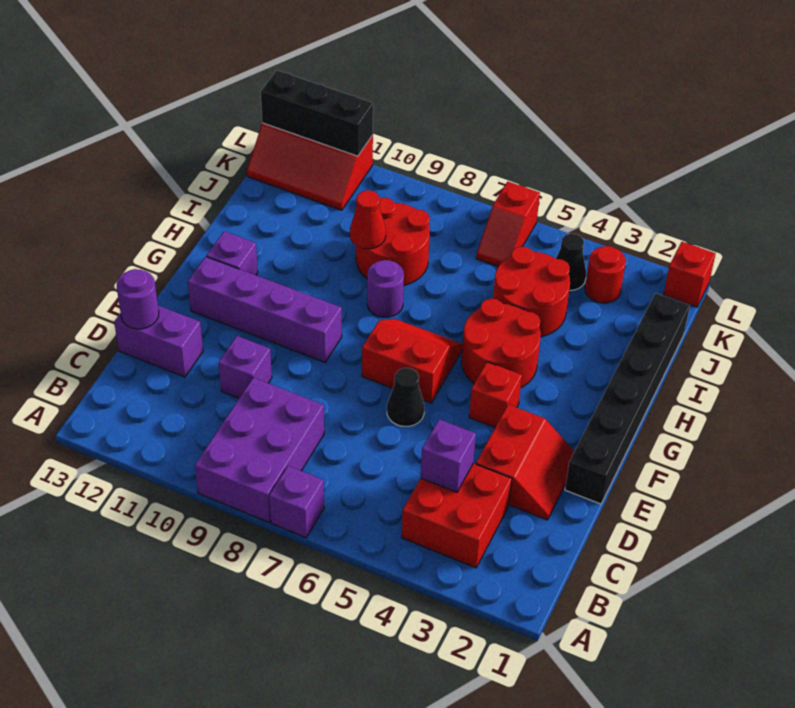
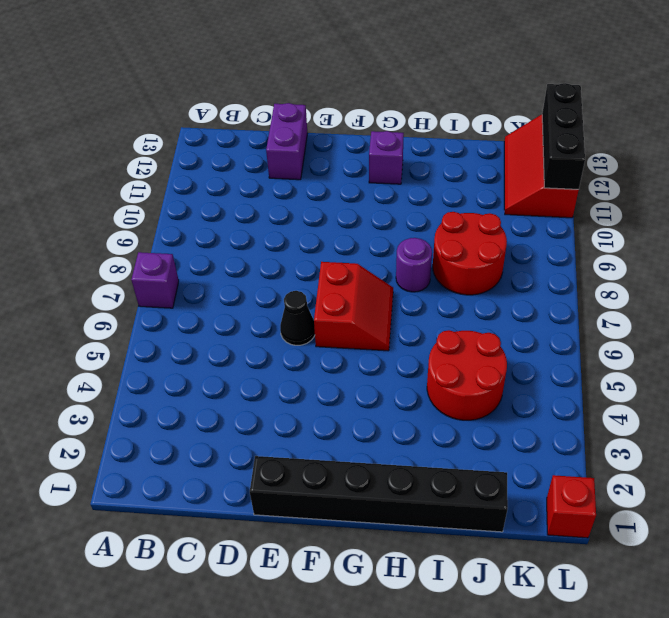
none -> purple 2x3 brick [195,378,324,522]
none -> red 2x2 brick [402,463,512,568]
none -> red 2x2 slope [476,404,575,520]

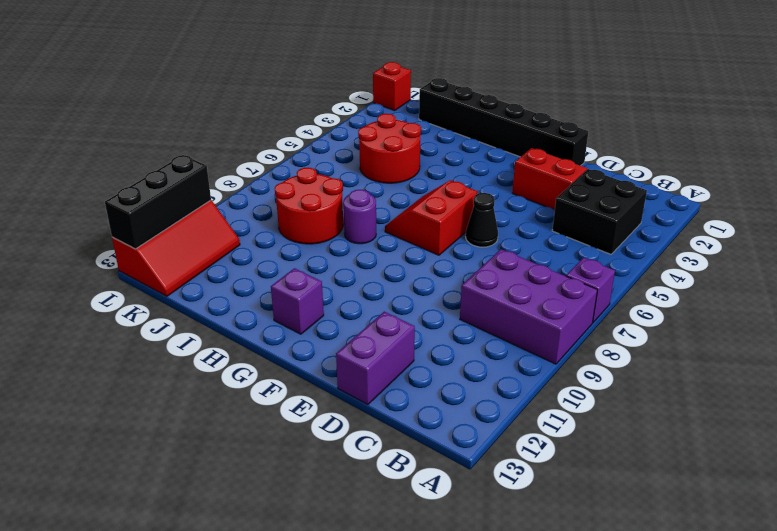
black 2x2 brick [552,169,647,254] -> red 2x2 brick [402,463,512,568]
none -> purple 1x1 brick [219,336,272,398]
none -> red 1x1 brick [469,362,522,427]
none -> purple 1x4 brick [188,257,342,362]

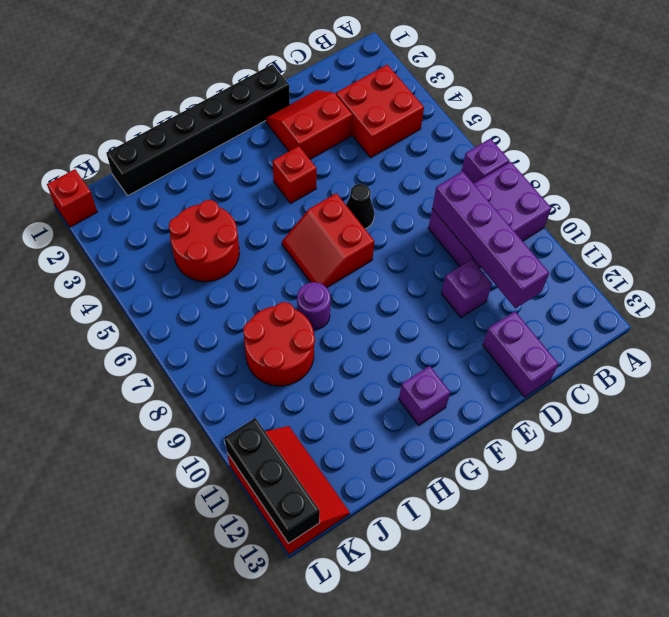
purple 1x4 brick [432,171,549,308] -> purple 1x4 brick moved to [188,257,342,362]
none -> red 2x2 round brick [462,299,541,387]
none -> red 1x1 round brick [585,246,626,303]
none -> black 1x1 cone [556,234,586,291]

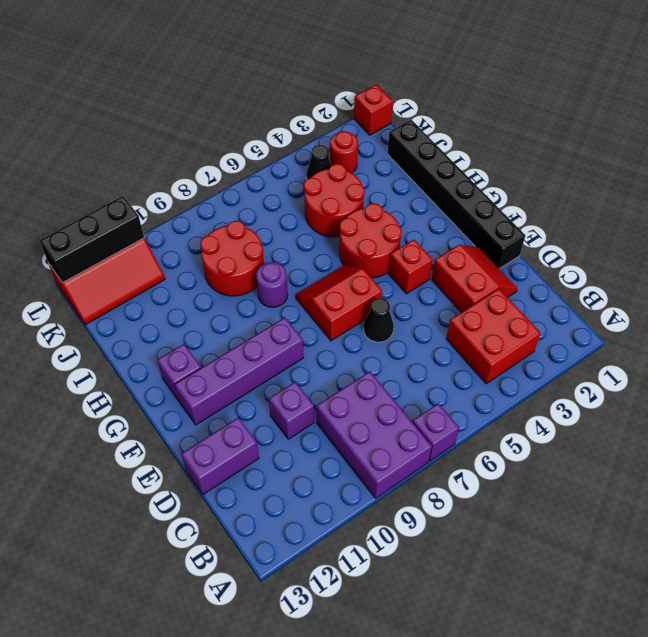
none -> red 1x2 slope [476,182,540,266]
none -> purple 1x1 brick [421,419,476,492]
none -> purple 1x1 round brick [117,269,159,329]

